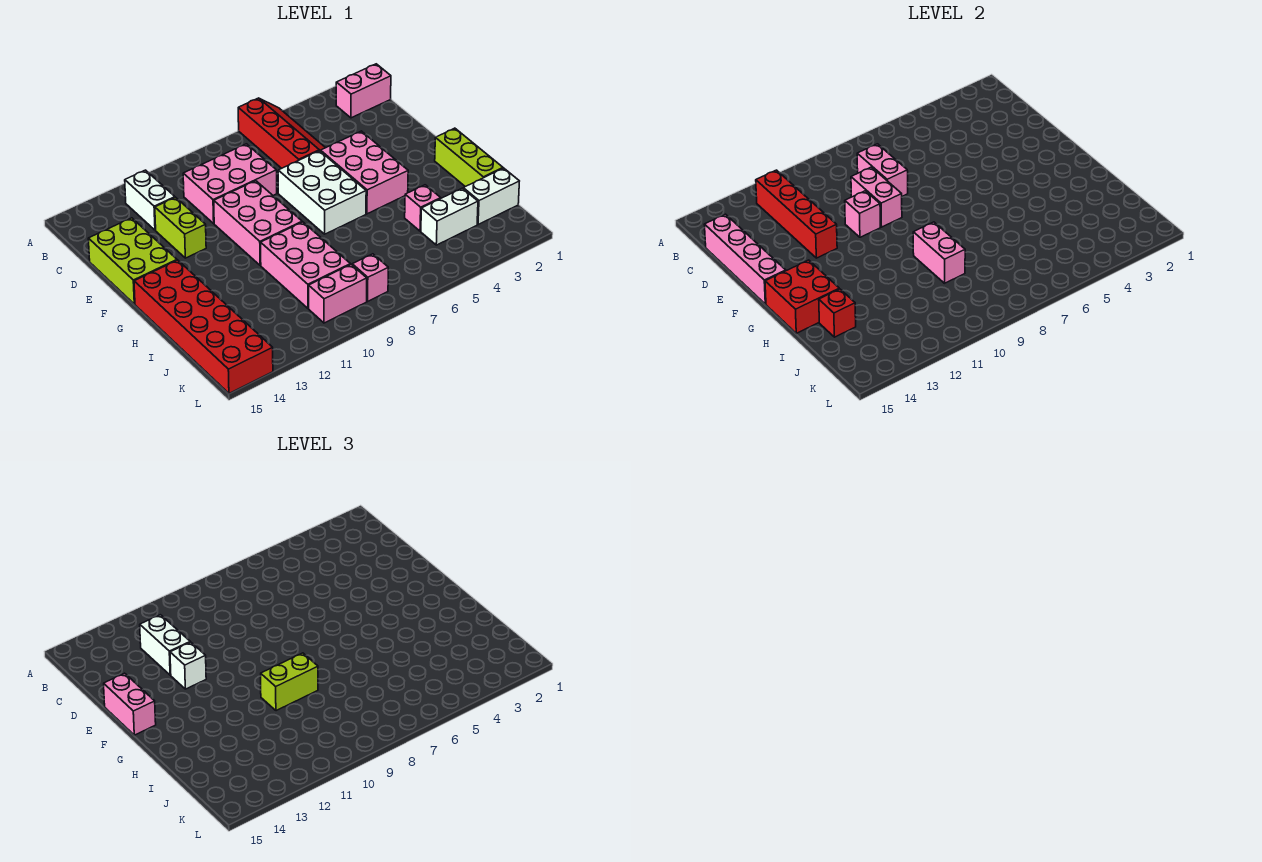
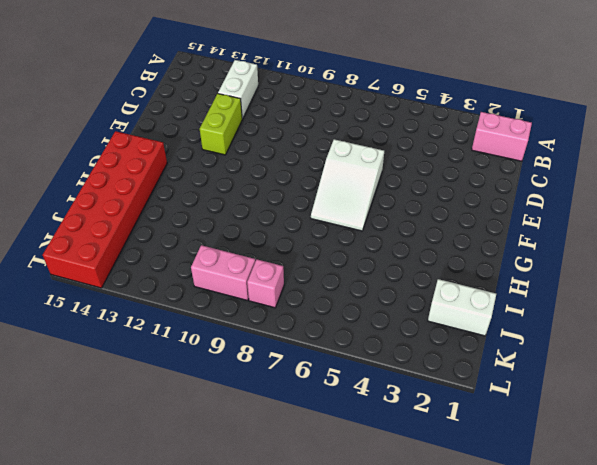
white 2x3 slope [311,139,384,231] -> white 2x3 brick [278,151,366,234]
none -> red 2x4 slope [238,98,325,168]
none -> pink 2x3 brick [183,144,277,223]
none -> lime 2x3 brick [88,218,177,304]

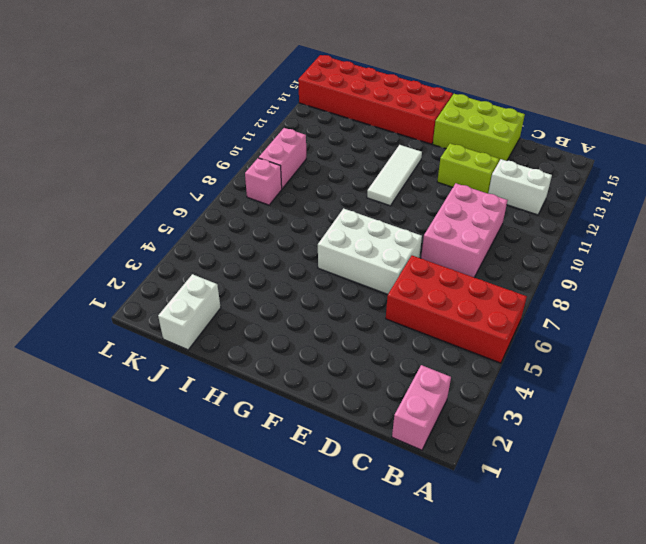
red 2x4 brick [386,256,527,363] -> red 2x4 slope [238,98,325,168]
white 1x3 tile [367,145,422,206] -> pink 2x3 brick [214,181,302,265]
none -> pink 2x3 brick [321,131,408,214]
none -> lime 1x3 brick [435,128,503,187]
none -> pink 2x3 brick [261,222,350,308]

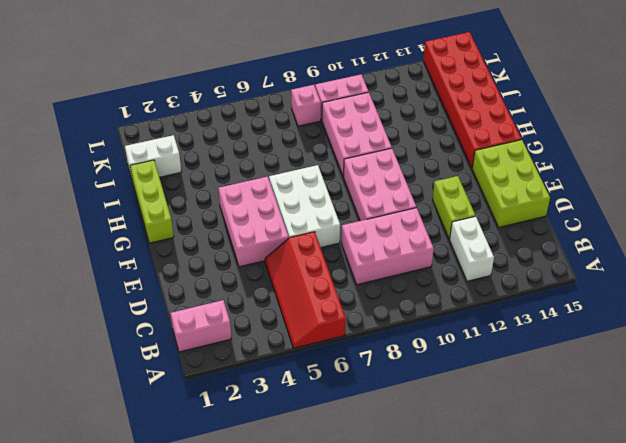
none -> pink 1x1 brick [405,185,441,231]
none -> white 1x2 brick [421,188,478,245]
none -> red 1x4 brick [756,170,837,258]

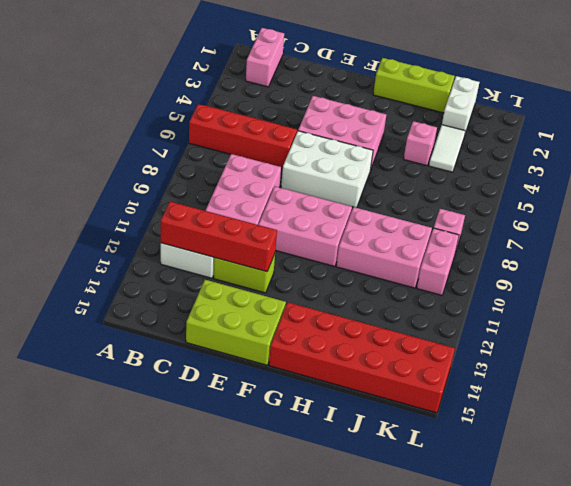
white 1x2 tile [429,125,465,172] -> white 1x2 brick [421,188,478,245]
none -> pink 1x2 brick [857,144,908,196]
none -> pink 1x4 brick [704,214,786,304]
none -> pink 1x2 brick [851,167,902,227]

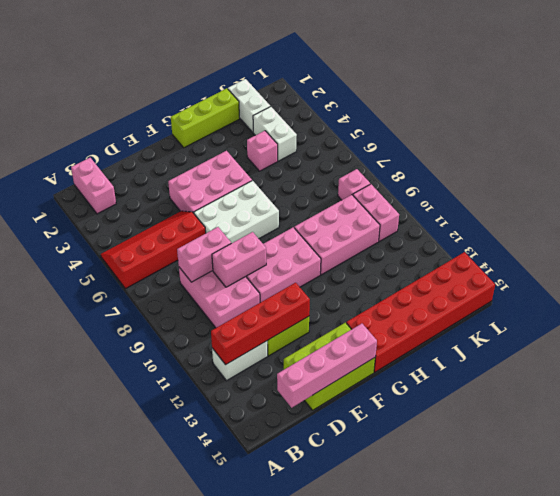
none -> pink 1x1 brick [845,191,880,237]
none -> red 2x2 brick [765,260,839,333]
none -> pink 1x2 brick [913,222,965,283]

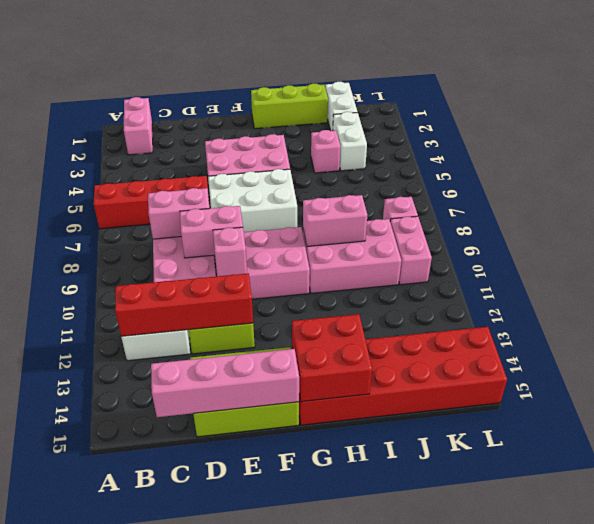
none -> red 1x1 brick [819,289,856,337]
none -> white 1x2 brick [140,615,190,675]
none -> white 1x1 brick [170,642,206,689]

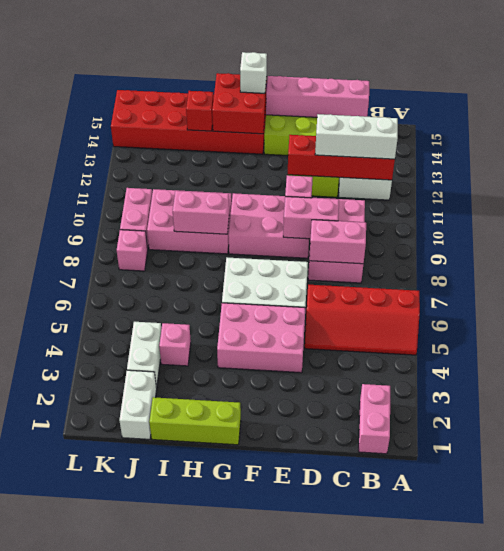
white 1x3 brick [315,114,398,159] -> white 1x2 brick [140,615,190,675]
white 1x1 brick [240,52,267,93] -> white 1x1 brick moved to [170,642,206,689]
none -> pink 1x2 brick [104,673,156,735]
none -> lime 1x2 brick [261,653,318,711]

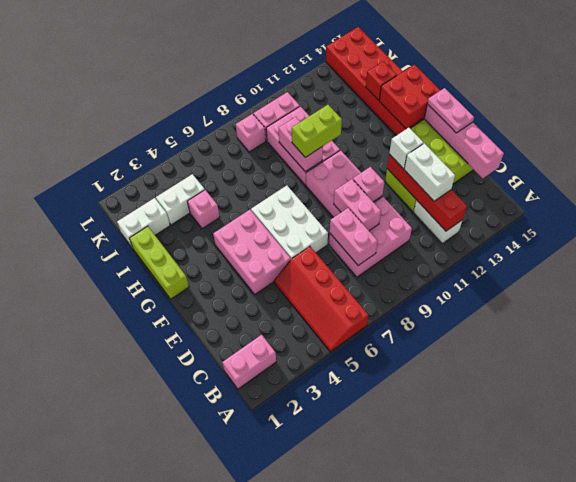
pink 1x2 plate [427,88,474,133] -> pink 1x2 brick [104,673,156,735]

